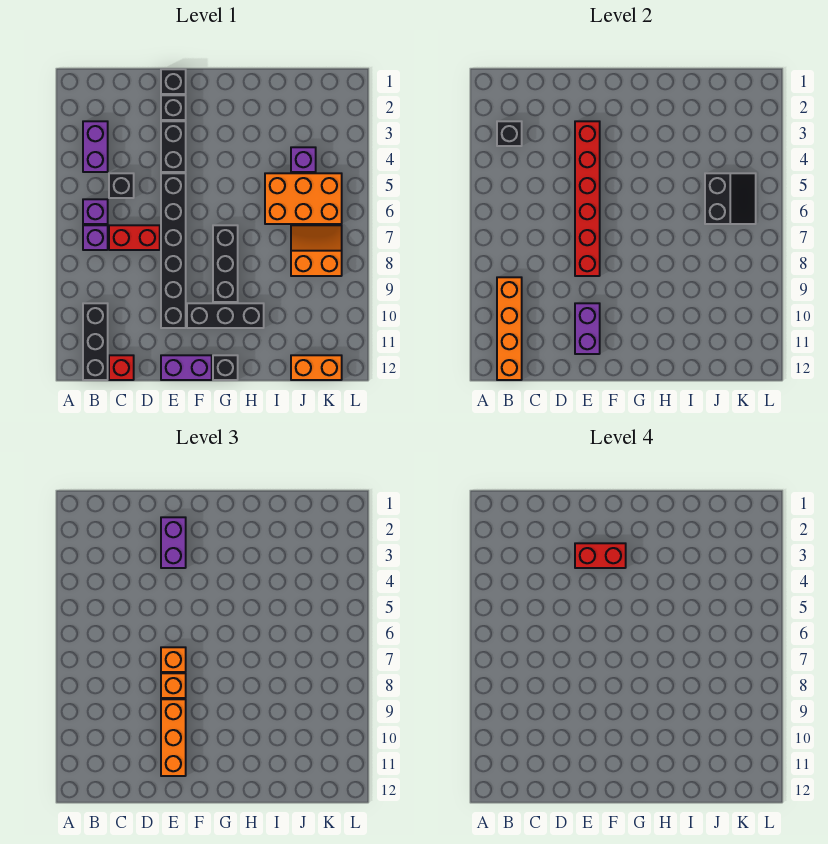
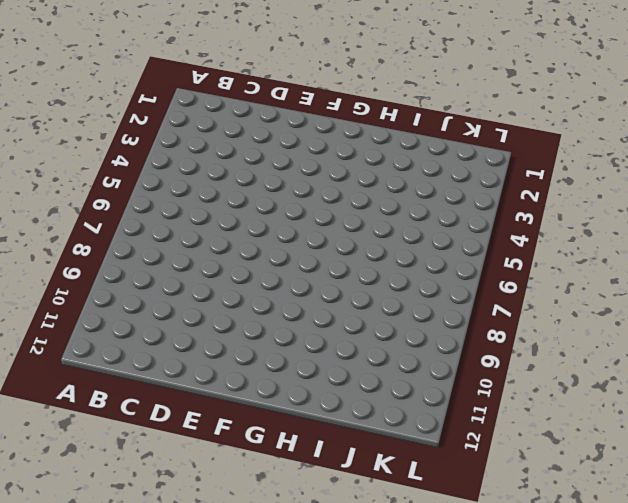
none -> purple 1x2 brick [83,121,108,172]
none -> purple 1x1 brick [83,199,108,224]
none -> purple 1x1 brick [83,225,108,250]

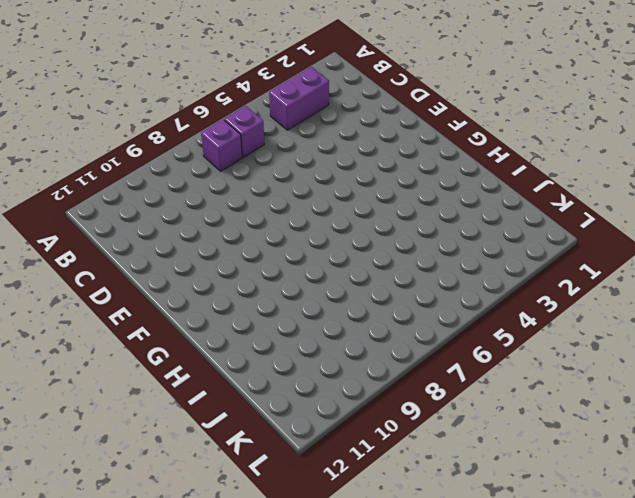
none -> black 1x3 brick [83,303,108,380]
none -> black 1x1 brick [109,173,134,198]
none -> red 1x2 brick [109,225,160,250]

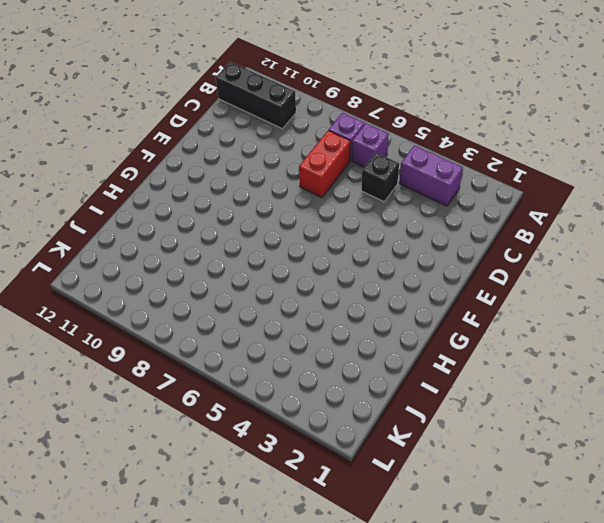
none -> red 1x1 brick [109,355,134,380]
none -> black 1x1 brick [161,69,186,94]
none -> black 1x1 brick [161,95,186,120]

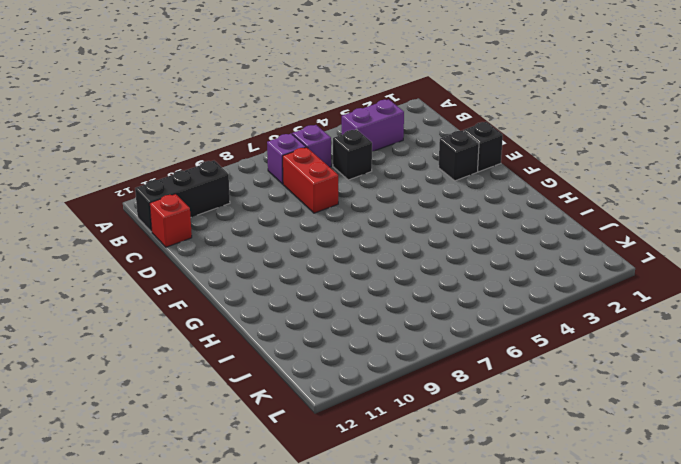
none -> black 1x2 brick [161,121,186,172]
none -> black 1x6 brick [161,173,186,328]
none -> purple 1x2 brick [161,355,212,380]

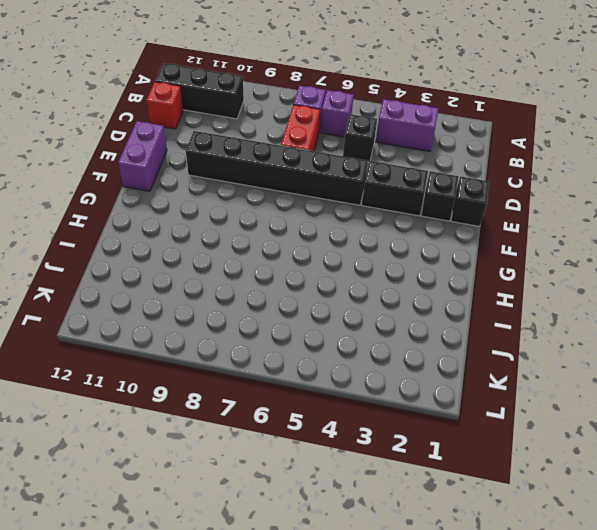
none -> black 1x3 brick [187,303,264,328]
none -> black 1x3 brick [213,225,238,302]
none -> black 1x1 brick [213,355,238,380]

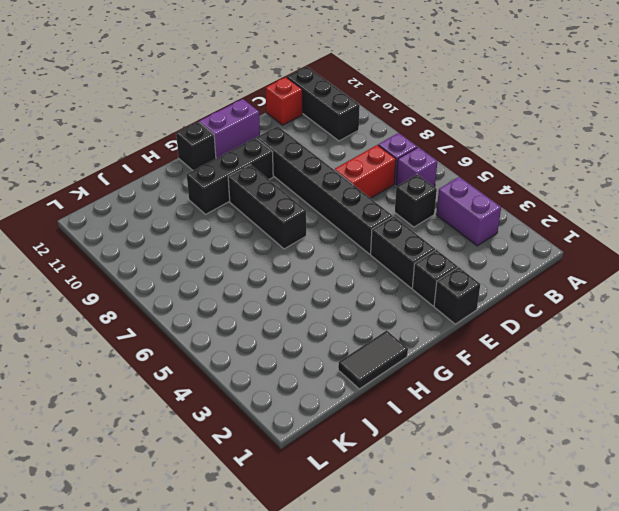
black 1x2 tile [338,330,408,389] -> none
none -> orange 2x3 brick [265,173,342,224]
none -> purple 1x1 brick [291,147,316,172]
none -> orange 2x2 slope [291,225,342,276]

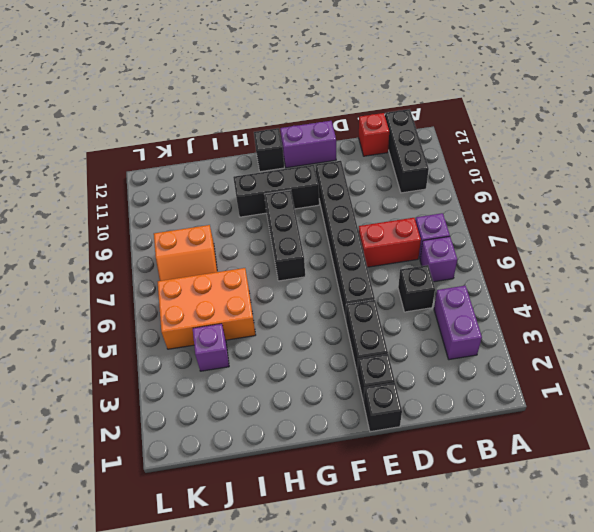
none -> orange 1x2 brick [291,355,342,380]
none -> black 1x1 brick [497,121,522,146]
none -> orange 1x4 brick [497,277,522,380]

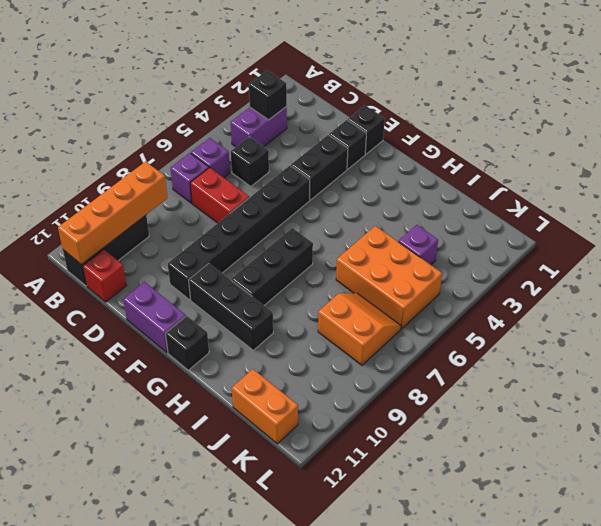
none -> red 1x6 brick [575,121,600,276]
none -> purple 1x2 brick [575,303,600,354]
none -> black 2x2 slope [705,173,756,224]

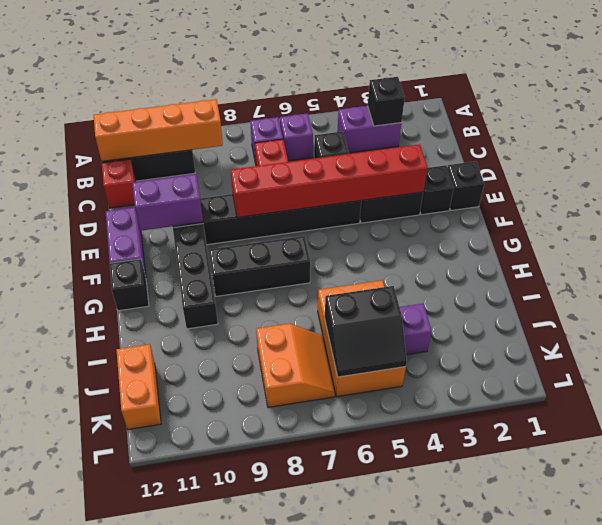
none -> purple 1x2 brick [161,517,186,568]
none -> orange 1x1 brick [161,647,186,672]
none -> orange 1x1 brick [161,673,186,698]

